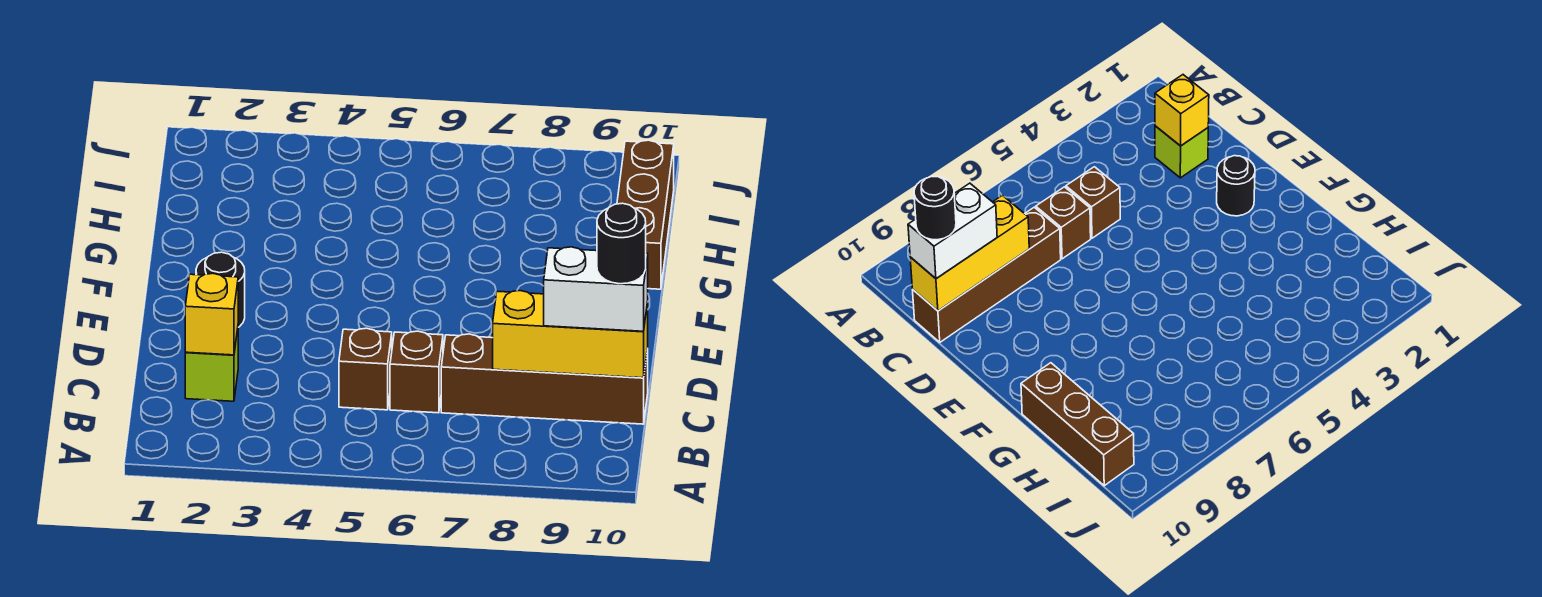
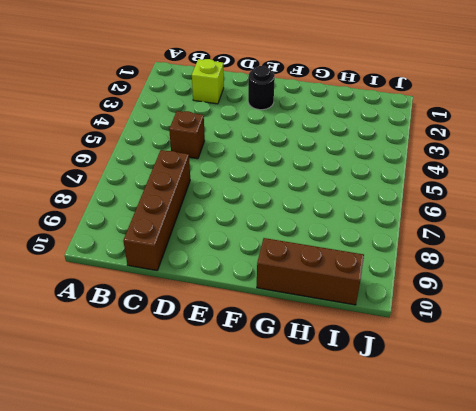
none -> brown 1x1 brick [390,331,443,413]
none -> yellow 1x1 brick [185,273,238,355]

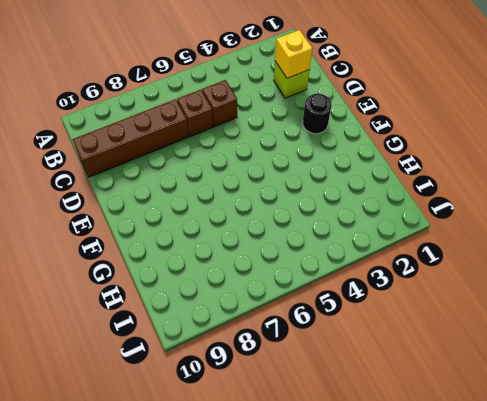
none -> brown 1x3 brick [617,140,674,289]
none -> yellow 1x3 brick [493,291,648,378]

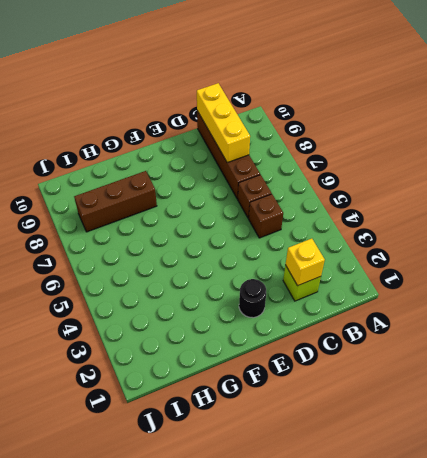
brown 1x3 brick [74,171,157,232] -> brown 1x3 brick moved to [617,140,674,289]
none -> white 1x2 brick [544,247,648,331]
none -> black 1x1 round brick [597,203,646,284]

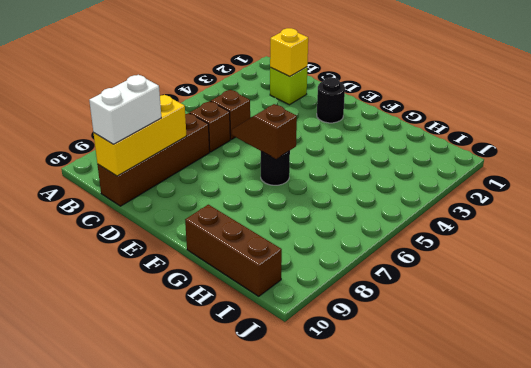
brown 1x2 slope [232,104,297,159] -> none
black 1x1 round brick [261,151,290,185] -> black 1x1 round brick moved to [597,203,646,284]

